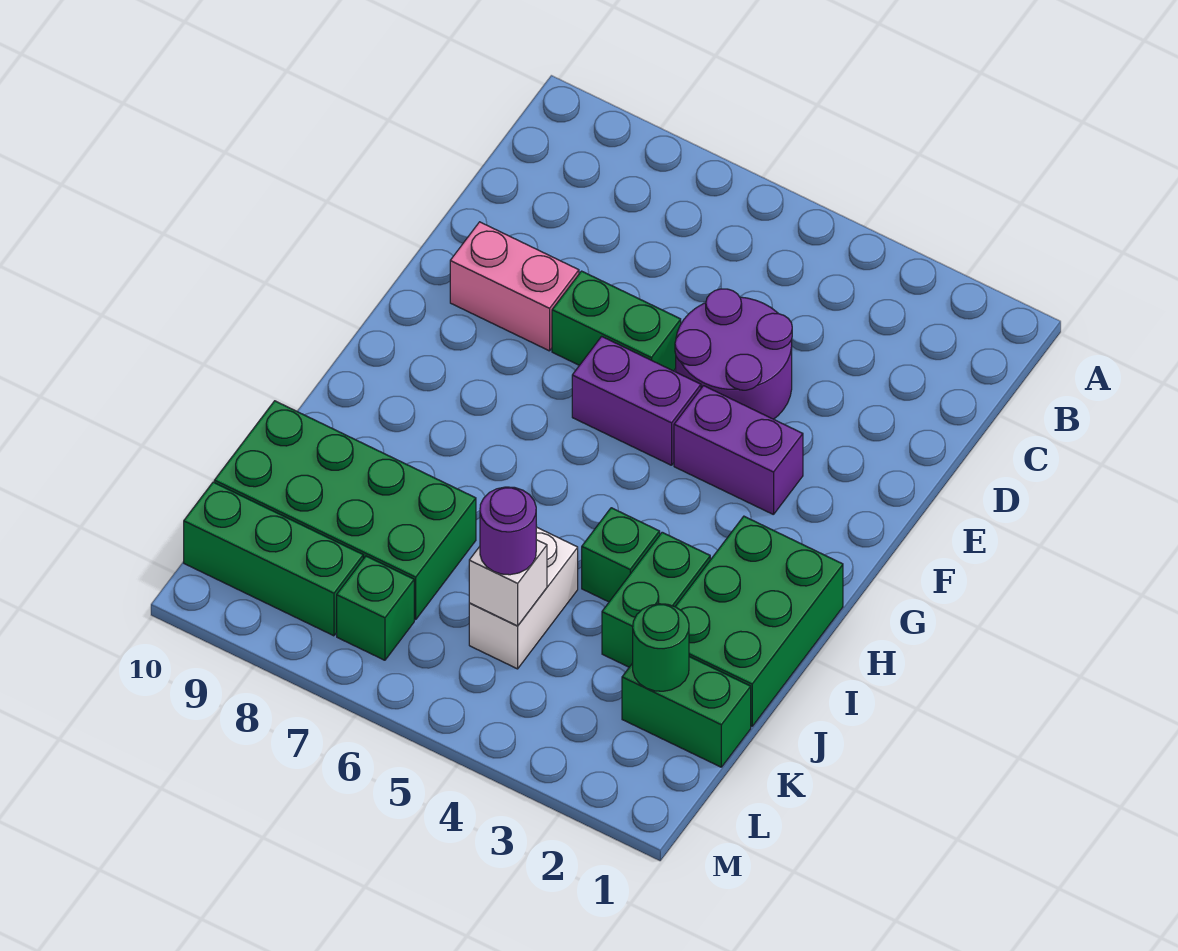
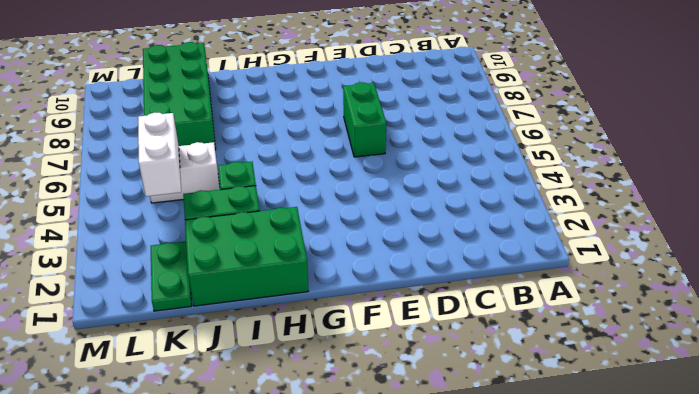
green 1x2 plate [150,241,192,311] -> green 1x2 brick [622,657,751,767]
white 1x2 brick [138,113,181,196] -> white 1x1 brick [469,540,547,626]
none -> purple 2x2 round brick [675,289,792,419]
none -> pink 1x2 brick [450,222,579,351]
none -> purple 1x2 brick [674,386,803,515]

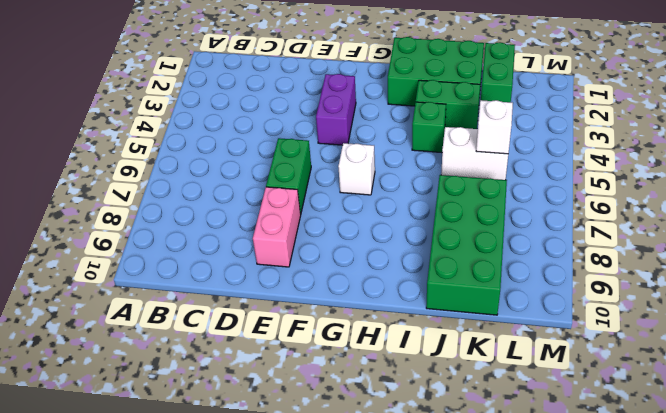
white 1x1 brick [338,143,375,195] -> none
none -> purple 2x2 round brick [675,289,792,419]
none -> purple 1x2 brick [572,336,701,465]
none -> green 1x1 brick [337,556,414,660]

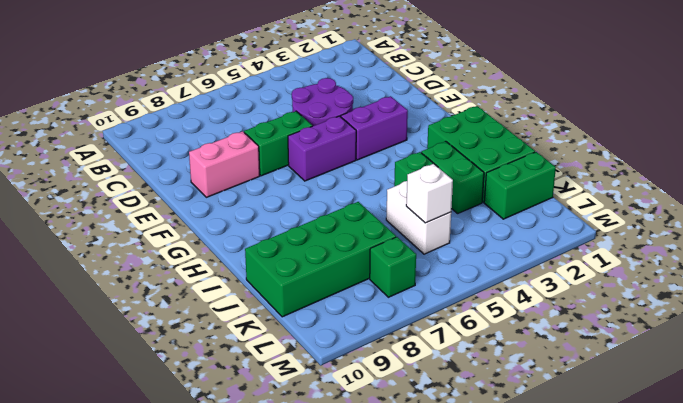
none -> green 1x3 brick [184,482,363,636]
none -> green 1x1 round brick [633,604,689,691]
none -> purple 1x1 round brick [480,487,536,575]

